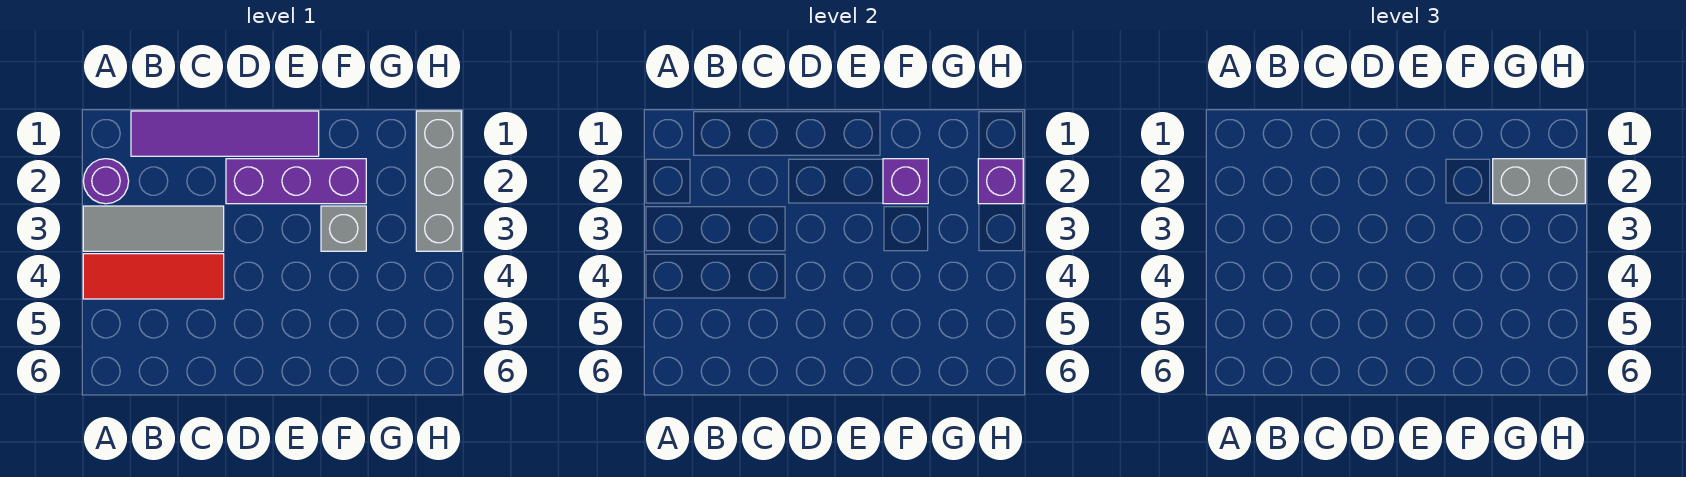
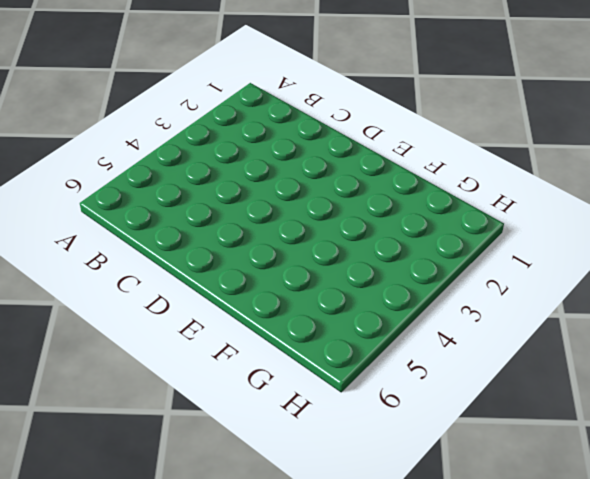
none -> purple 1x1 round brick [83,159,129,204]
none -> grey 1x3 tile [83,206,224,251]

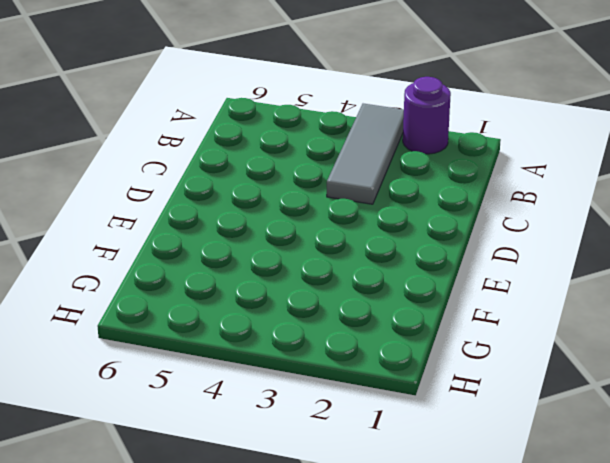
none -> red 1x3 tile [83,254,224,299]
none -> purple 1x4 tile [131,111,319,156]

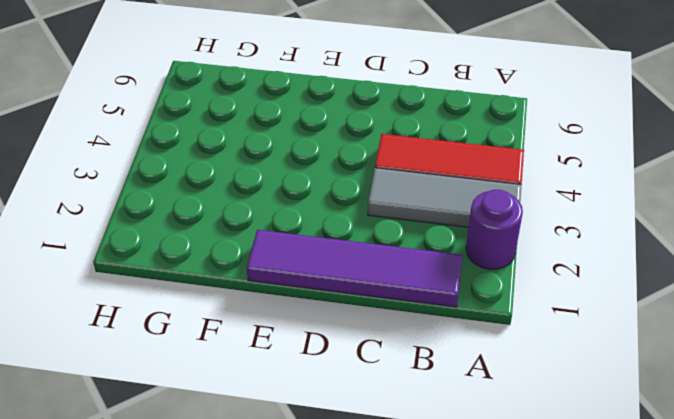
none -> purple 1x3 brick [226,159,366,204]
none -> grey 1x1 brick [321,206,366,251]

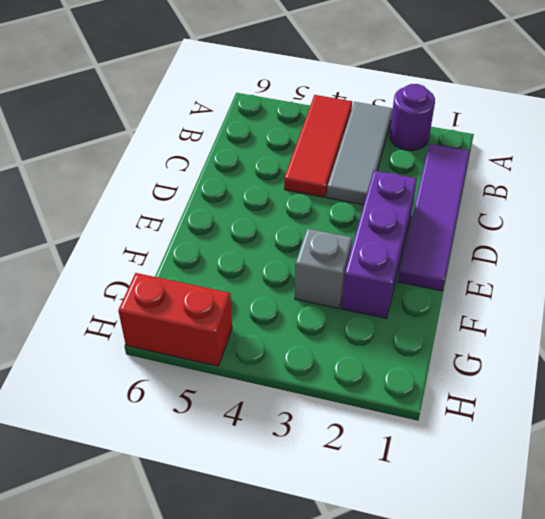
red 1x2 brick [118,273,232,366] -> none
none -> grey 1x3 brick [416,111,461,251]
none -> purple 1x1 brick [883,159,928,204]

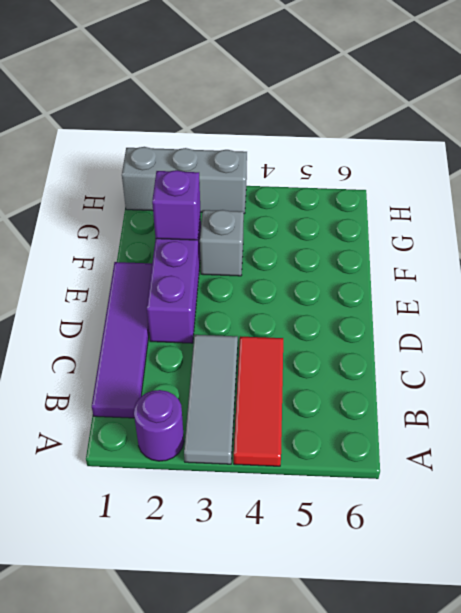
none -> purple 1x1 brick [978,159,1023,204]
none -> grey 1x2 brick [1493,159,1585,204]

